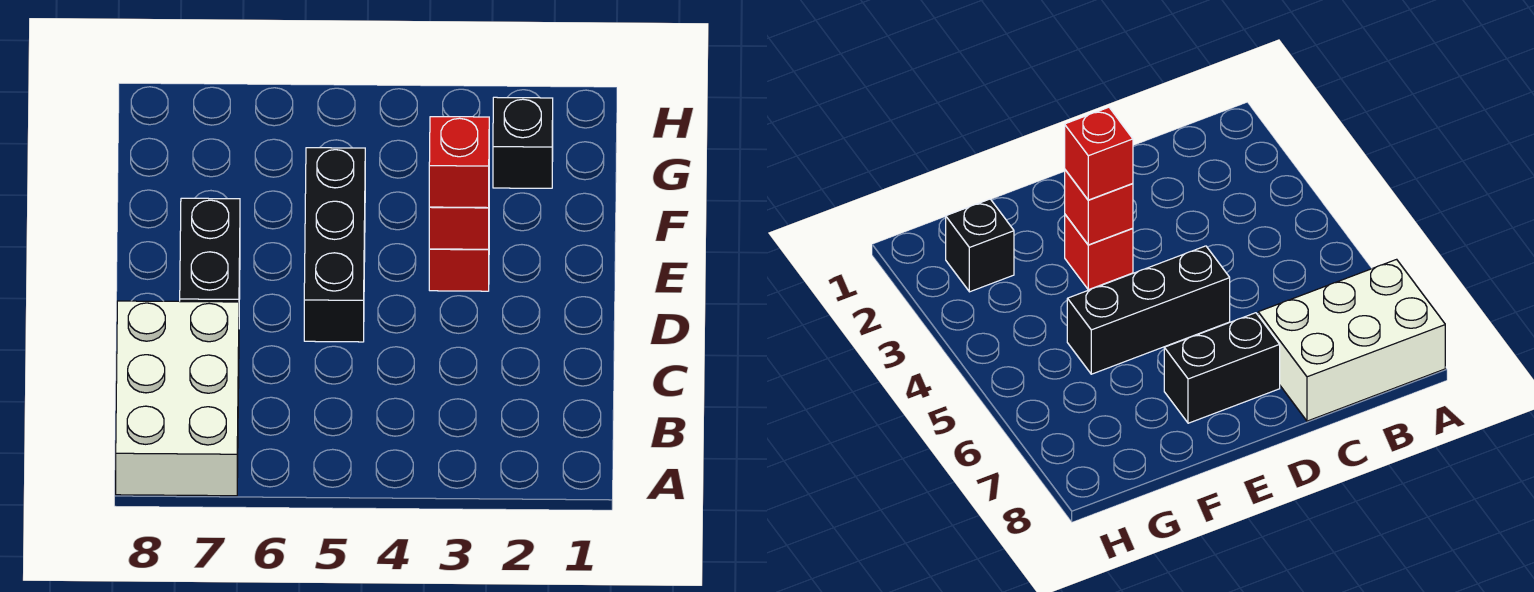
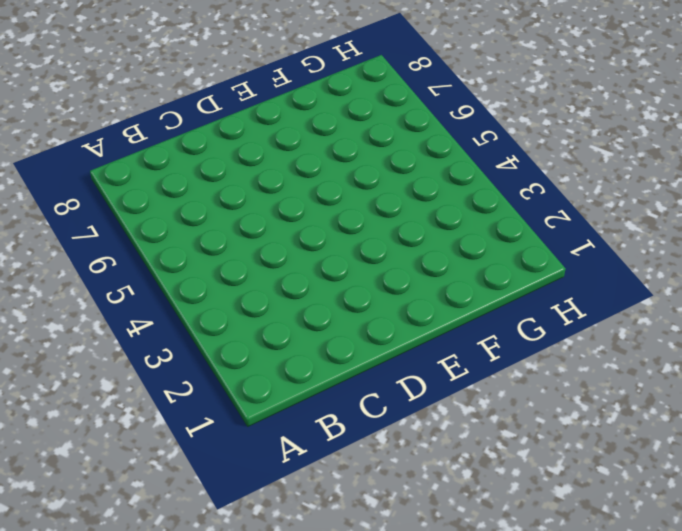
none -> white 2x3 brick [116,301,239,496]
none -> black 1x3 brick [304,148,365,342]

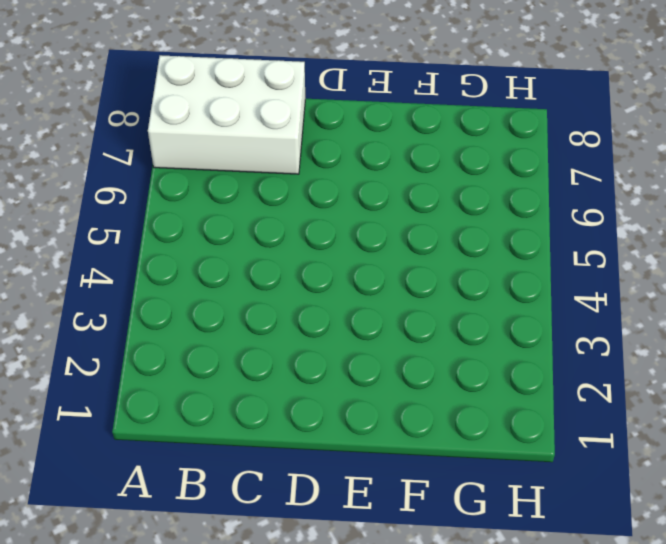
none -> black 1x3 brick [304,148,365,342]
none -> black 1x2 brick [180,198,240,302]

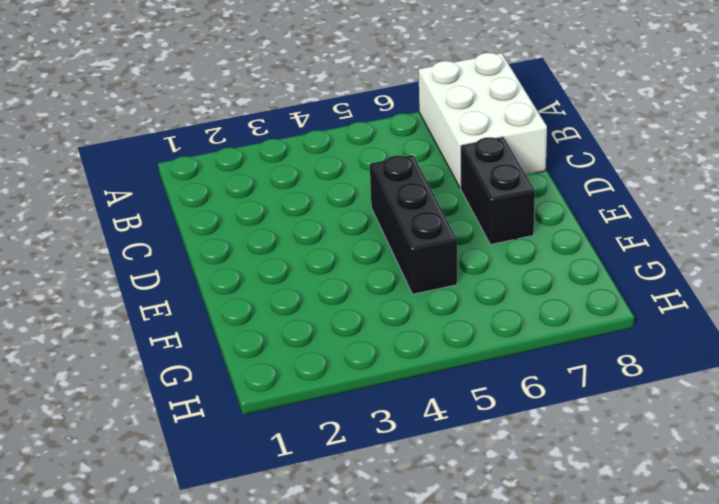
none -> red 1x1 brick [429,249,489,291]
none -> black 1x1 brick [493,97,553,188]

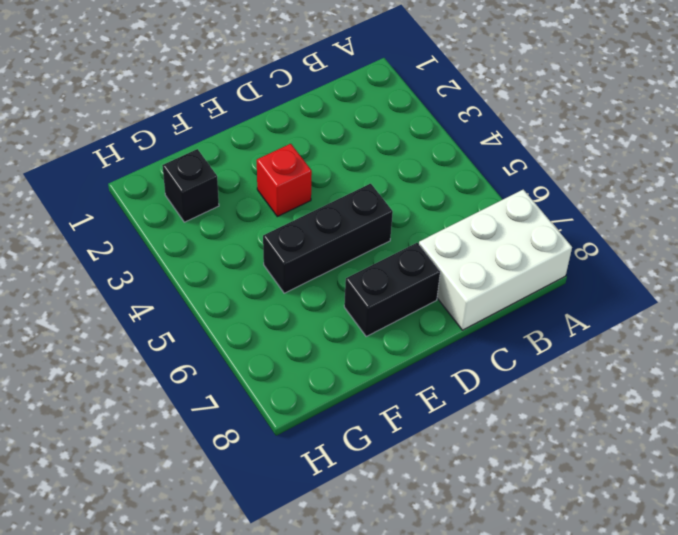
none -> red 1x1 brick [429,207,489,249]
none -> red 1x1 brick [429,117,489,208]

